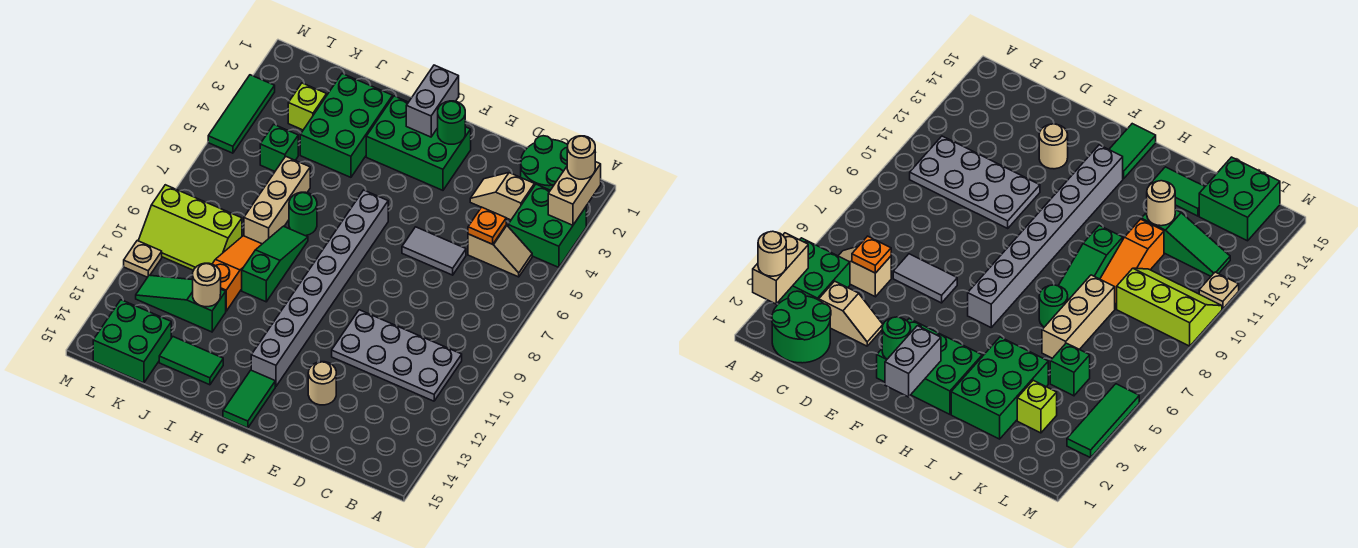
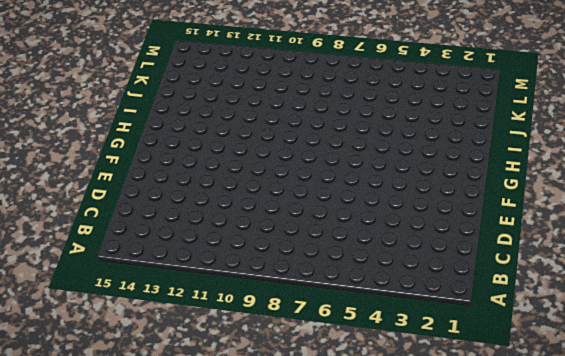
none -> green 2x2 brick [508,184,586,267]
none -> green 2x2 round brick [521,136,568,190]
none -> tan 1x2 slope [468,225,532,277]

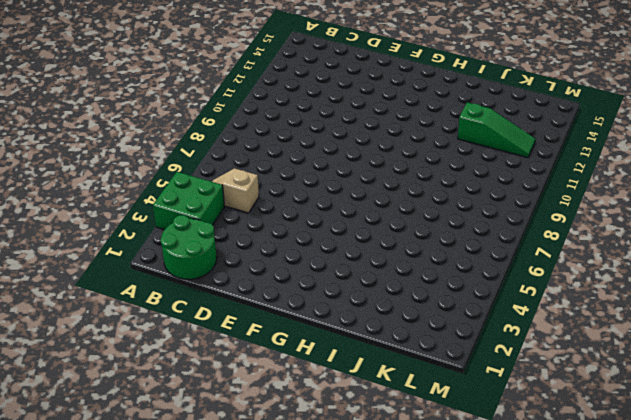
none -> grey 2x4 plate [332,310,462,401]
none -> tan 1x2 slope [470,173,534,220]
none -> grey 1x2 tile [402,227,466,275]

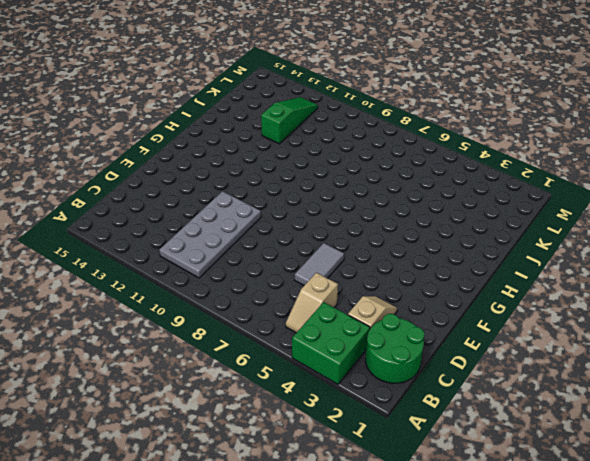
none -> tan 1x1 round brick [308,362,336,405]
none -> green 2x3 brick [366,96,471,190]
none -> grey 1x8 brick [251,190,388,386]

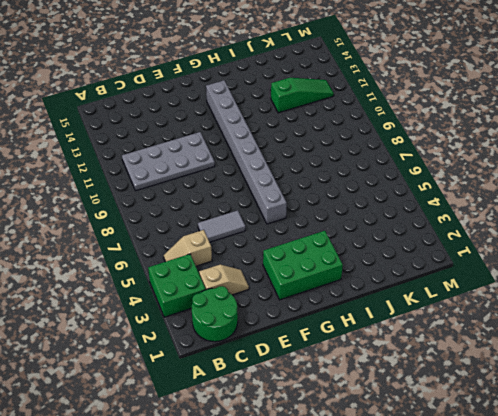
none -> tan 1x1 round brick [308,362,336,405]
none -> green 1x2 tile [223,370,275,428]
none -> green 2x3 brick [300,74,393,177]

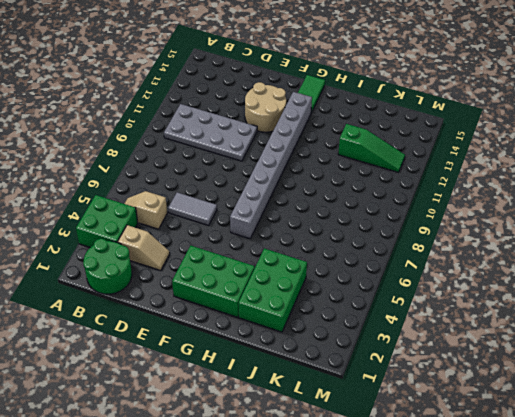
tan 2x2 round brick [245,82,286,132] -> tan 1x1 round brick [308,362,336,405]
none -> green 1x1 round brick [289,192,317,236]
none -> green 1x3 slope [242,226,308,302]
none -> green 1x2 tile [159,337,223,385]

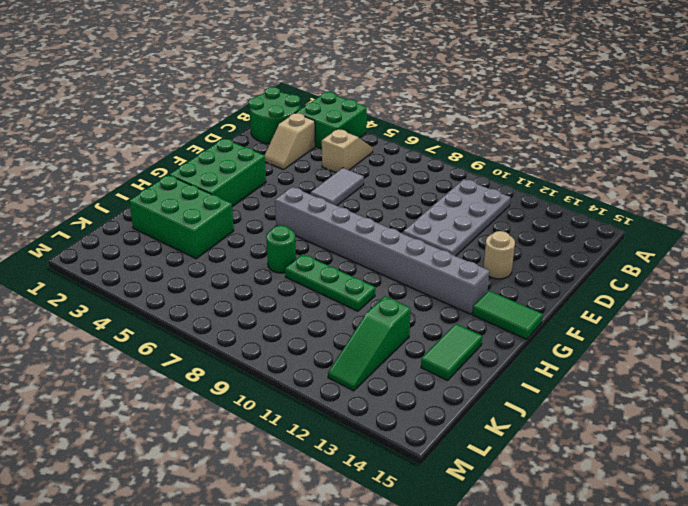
green 1x3 plate [285,254,375,311] -> green 1x3 slope [242,226,308,302]
none -> tan 1x3 brick [244,156,310,244]
none -> orange 1x3 slope [213,236,262,311]
none -> lime 1x1 brick [288,83,327,130]

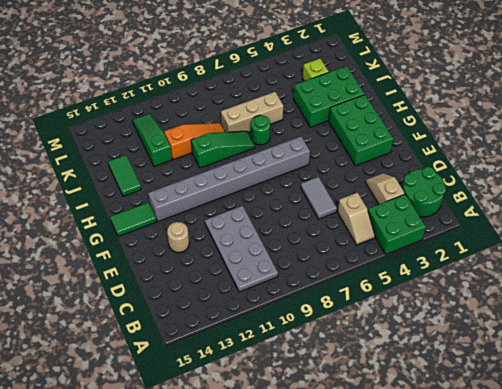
none -> green 1x1 brick [260,125,298,171]
none -> lime 2x3 slope [138,185,242,270]
none -> green 2x2 brick [93,300,171,383]

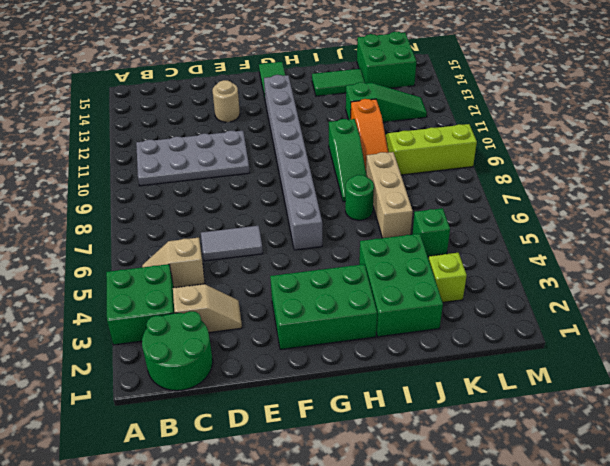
none -> green 1x3 tile [208,75,275,153]
none -> tan 1x1 plate [124,241,162,277]
none -> tan 1x2 brick [548,162,601,225]

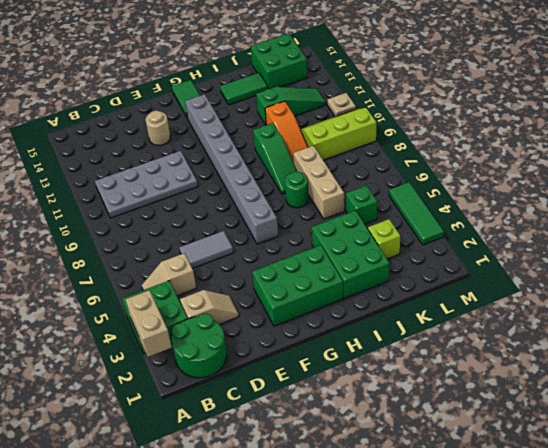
none -> orange 1x1 plate [468,207,506,244]
none -> green 1x1 round brick [438,101,465,144]
none -> grey 1x2 brick [406,65,459,137]

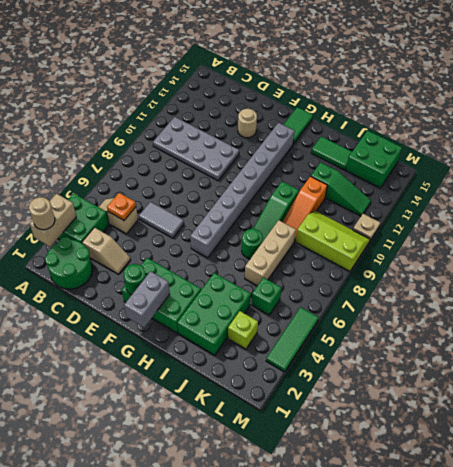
none -> tan 1x1 round brick [193,263,221,307]

